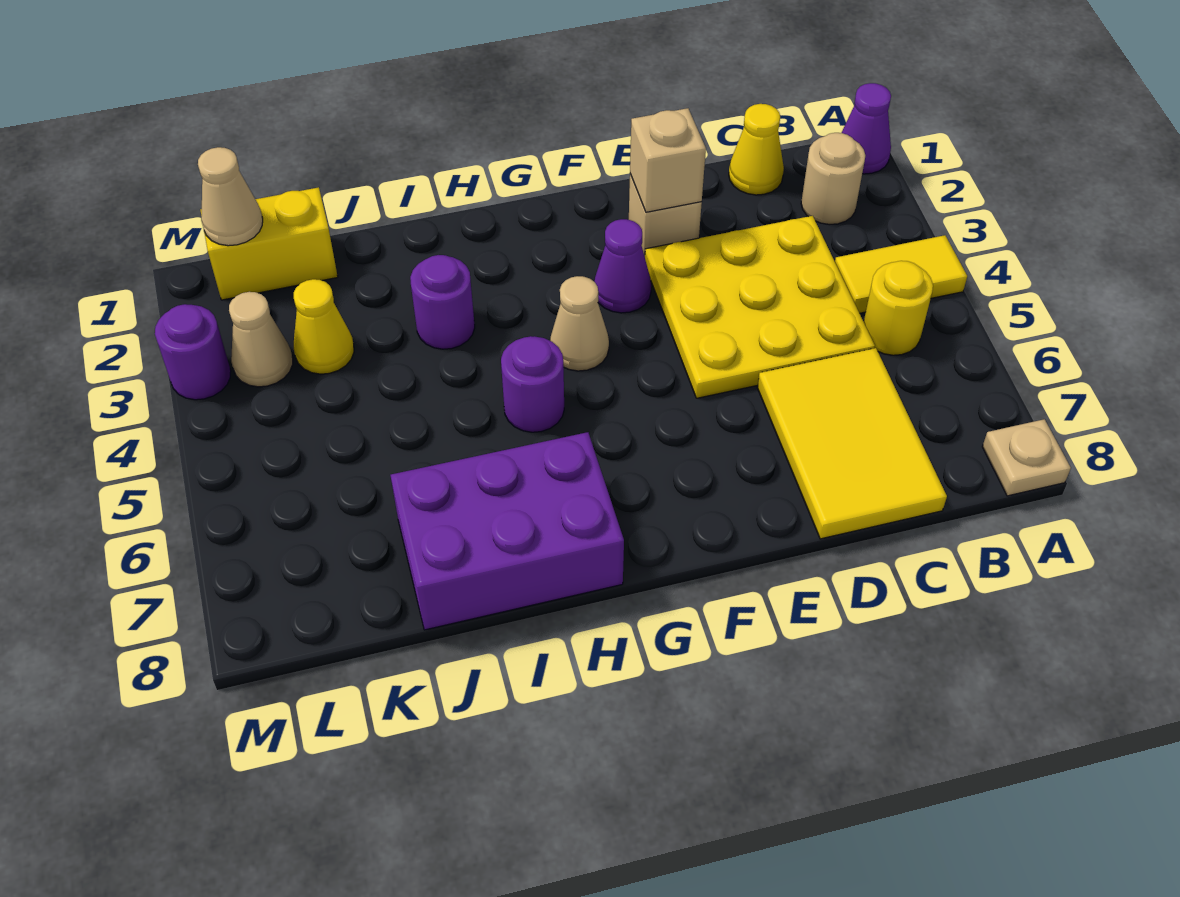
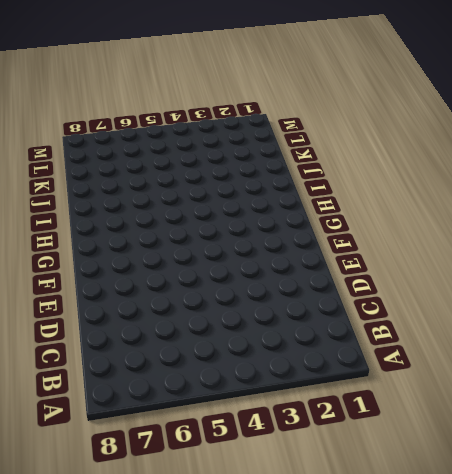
none -> purple 1x1 cone [842,83,891,174]
none -> yellow 1x2 tile [835,235,967,313]
none -> tan 1x1 plate [982,419,1071,496]

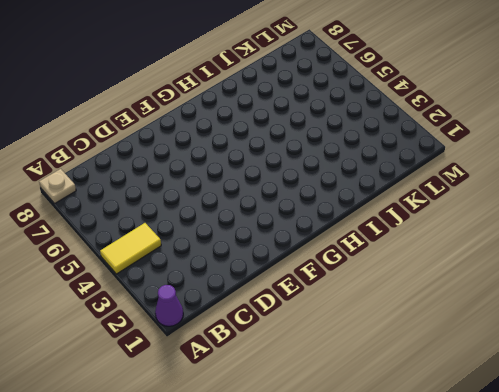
none -> tan 1x1 round brick [801,133,865,224]
none -> yellow 1x1 round brick [864,261,933,355]
none -> yellow 1x1 cone [729,104,784,195]

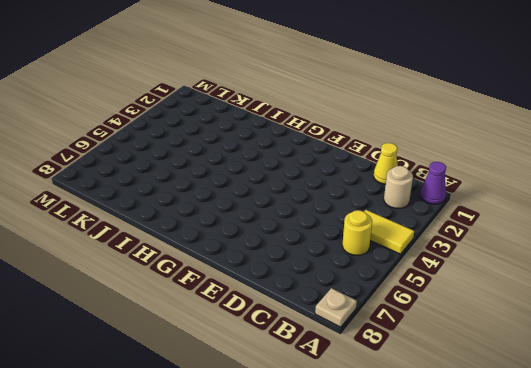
none -> yellow 3x3 plate [645,216,875,398]
none -> yellow 2x3 tile [757,348,947,539]
none -> tan 1x1 brick [629,174,702,257]

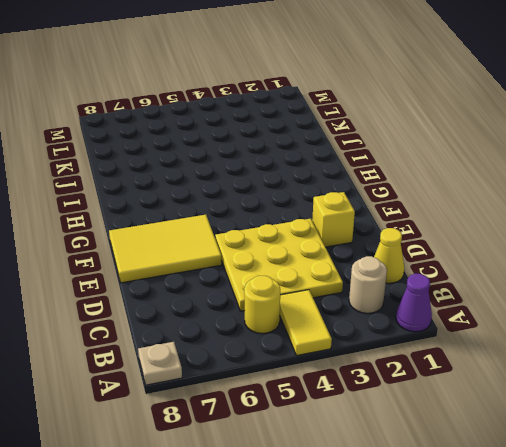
yellow 1x1 brick [312,192,355,247] -> tan 1x1 brick [629,174,702,257]
yellow 2x3 tile [109,215,222,283] -> yellow 2x3 tile moved to [757,348,947,539]
none -> purple 1x1 cone [594,219,651,313]
none -> tan 1x1 cone [550,276,609,371]
none -> purple 1x1 round brick [501,336,564,432]

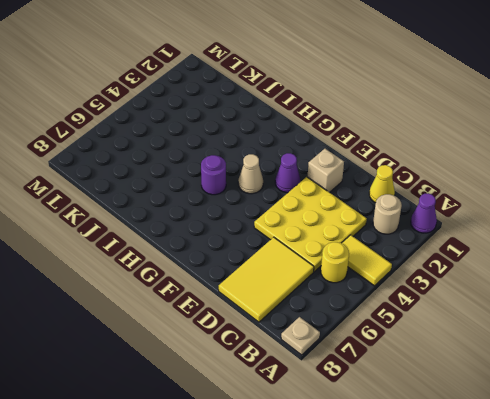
none -> purple 2x3 brick [390,432,624,630]
none -> purple 1x1 round brick [410,255,475,349]
none -> yellow 1x2 brick [201,187,338,300]

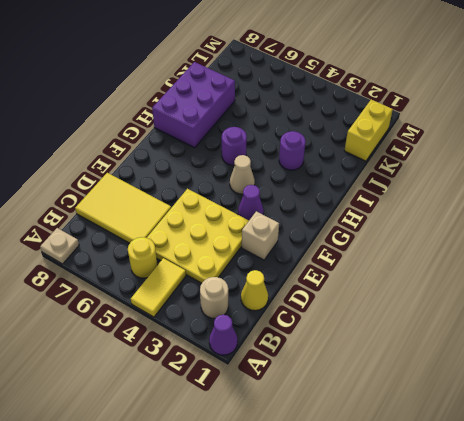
none -> yellow 1x1 cone [294,279,354,374]
none -> tan 1x1 cone [229,292,293,387]
none -> purple 1x1 round brick [155,304,231,400]

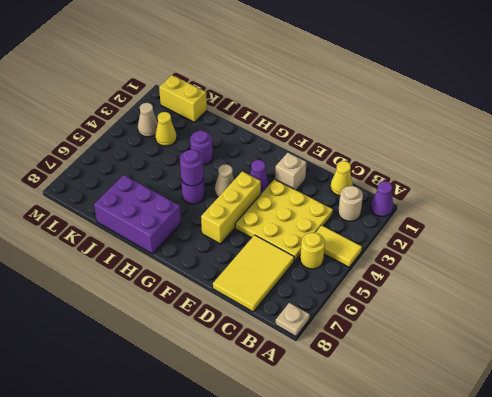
yellow 1x3 brick [201,171,261,244] -> none
purple 1x1 round brick [180,150,204,186] -> purple 1x1 round brick moved to [155,304,231,400]
none -> tan 1x1 brick [630,108,706,212]
none -> tan 1x1 cone [198,147,263,246]

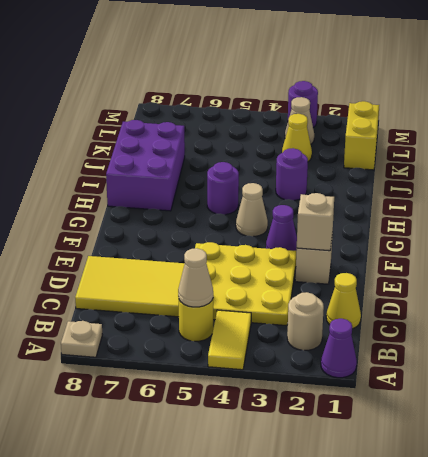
tan 1x1 cone [178,248,213,307] -> tan 1x1 cone moved to [198,147,263,246]

